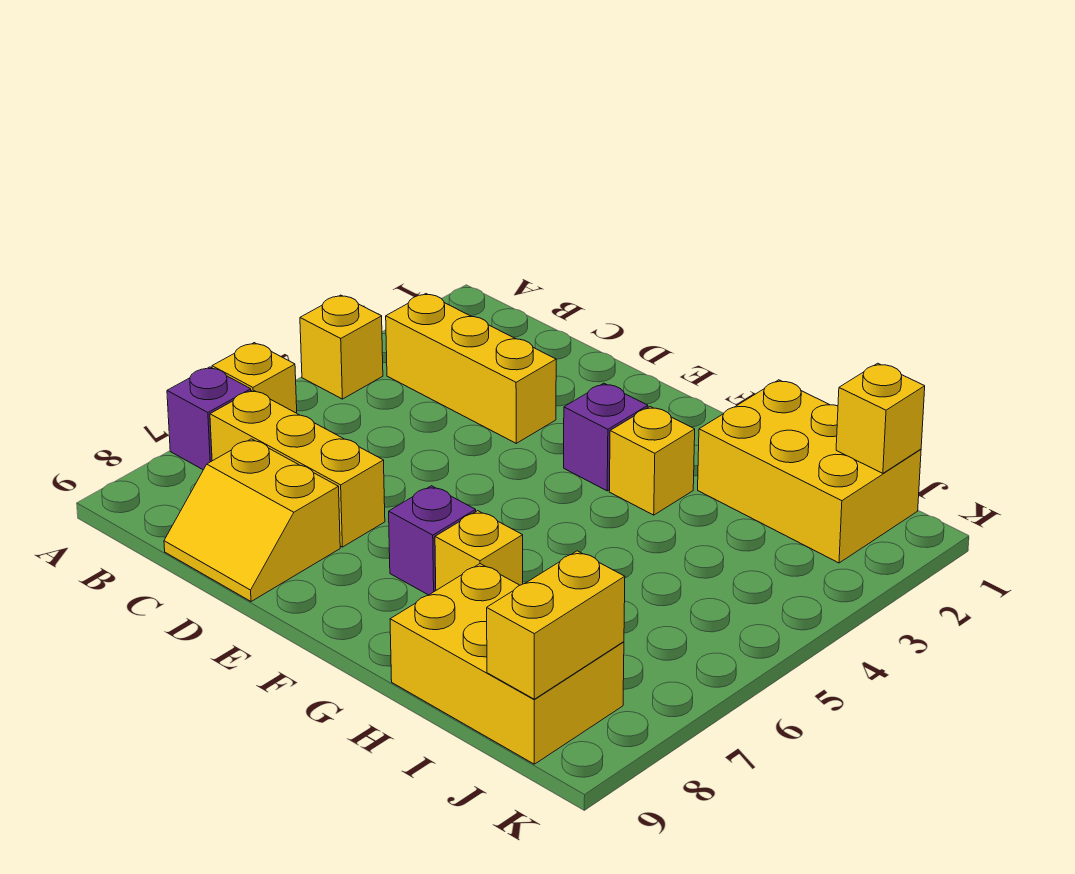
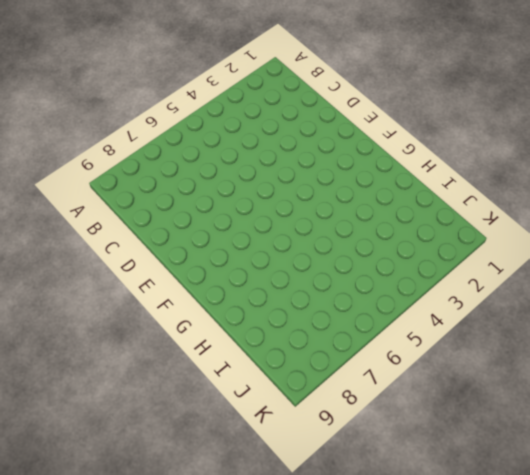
none -> yellow 1x1 brick [300,295,383,399]
none -> yellow 1x1 brick [212,343,297,413]
none -> purple 1x1 brick [167,367,251,470]

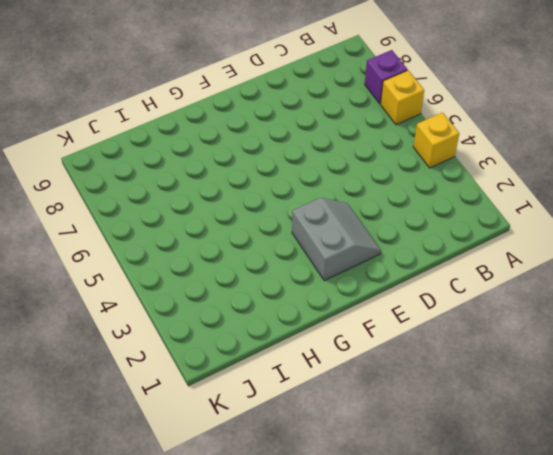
grey 2x2 slope [292,198,381,280] -> purple 1x1 brick [564,383,648,491]
none -> yellow 1x3 brick [386,294,556,443]
none -> yellow 1x3 brick [210,390,385,547]
none -> yellow 2x2 slope [164,439,340,602]

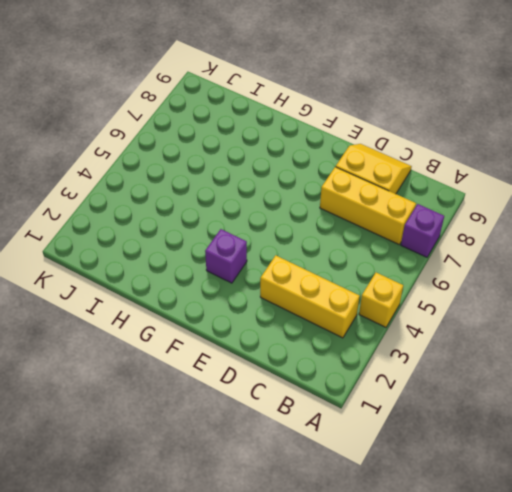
none -> yellow 1x1 brick [212,343,297,413]
none -> purple 1x1 brick [389,486,476,595]
none -> yellow 1x1 brick [609,407,695,515]

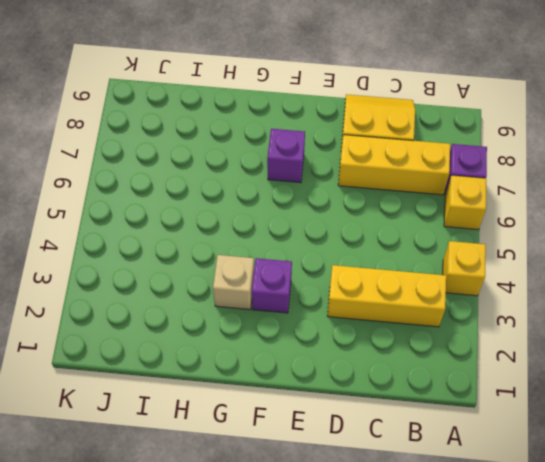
tan 1x1 brick [213,255,254,309] -> yellow 1x1 brick [609,407,695,515]
none -> yellow 1x1 brick [435,511,523,590]
none -> yellow 2x3 brick [698,380,921,563]
none -> yellow 2x3 brick [390,564,624,764]

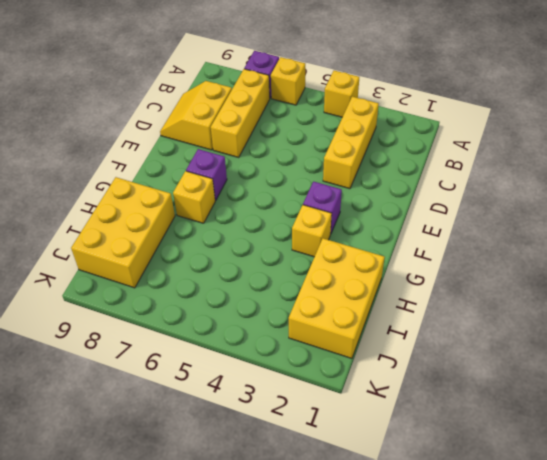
none -> yellow 1x1 brick [836,363,925,473]
none -> yellow 1x2 brick [487,551,625,699]

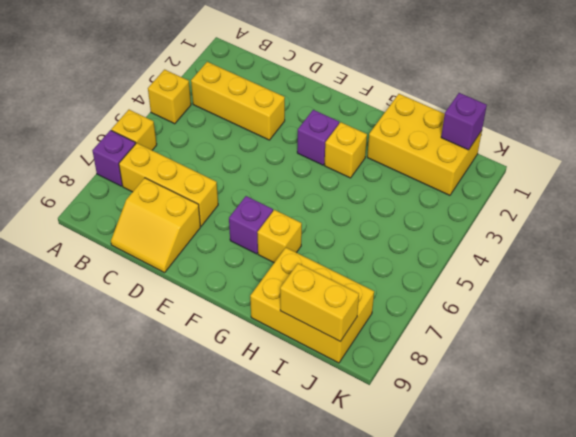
yellow 1x2 brick [280,263,359,341] -> yellow 1x2 brick turned to [487,551,625,699]
purple 1x1 brick [441,93,487,150] -> yellow 1x1 brick [836,363,925,473]

